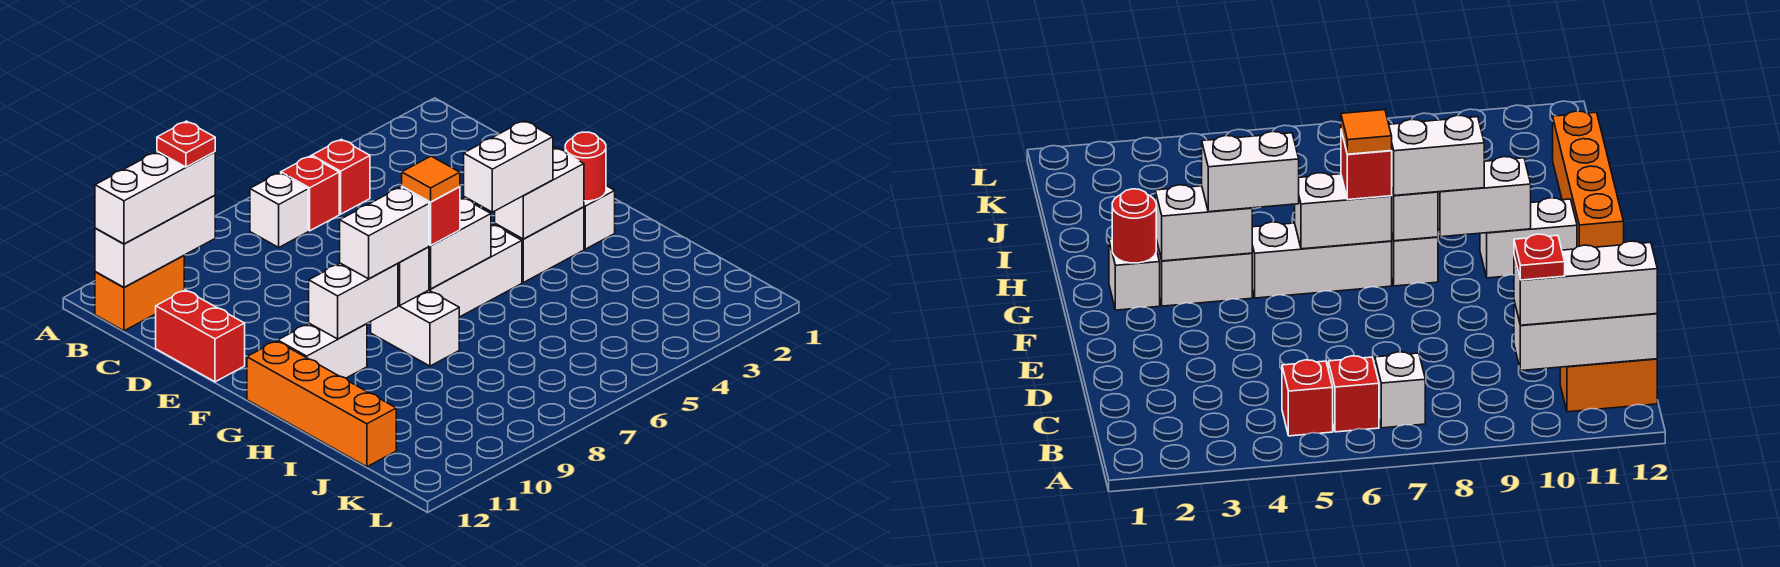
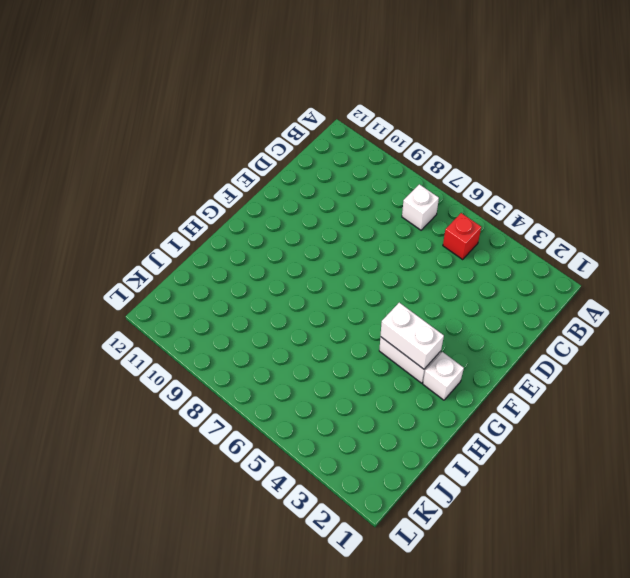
none -> red 1x1 brick [281,156,339,231]
none -> orange 1x2 brick [95,256,184,331]
none -> red 1x2 brick [156,290,245,382]

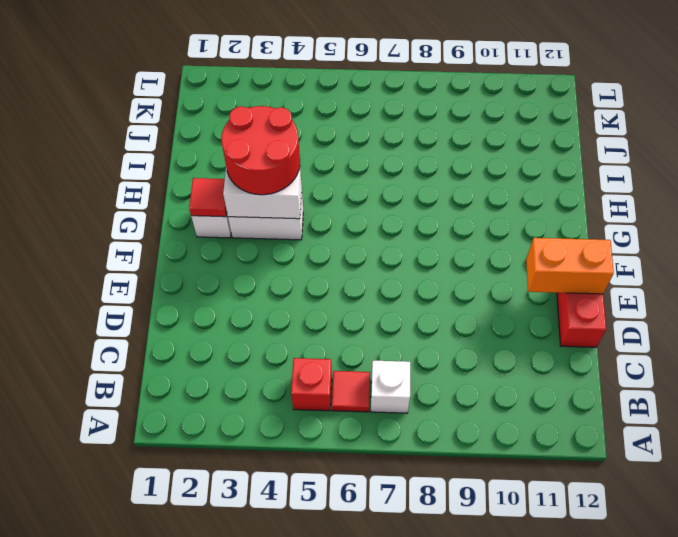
red 1x1 tile [332,371,370,412] -> red 1x1 brick [281,156,339,231]
orange 1x2 brick [526,238,614,294] -> orange 1x2 brick moved to [95,256,184,331]
red 1x1 tile [189,178,227,217] -> red 1x1 round brick [565,132,606,201]
red 2x2 round brick [221,106,300,195] -> white 1x2 brick [464,121,553,212]
none -> white 1x3 brick [429,225,522,317]
none -> white 1x2 brick [371,290,459,366]
none -> white 1x2 brick [278,323,367,378]

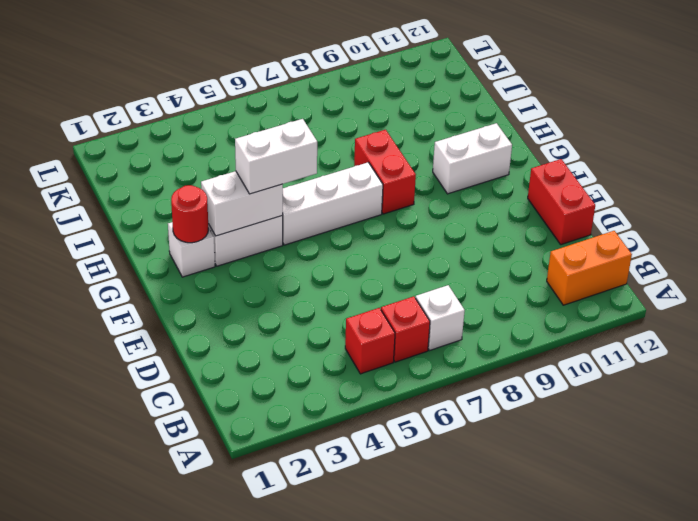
red 1x2 brick [354,130,416,214] -> white 1x2 brick [371,290,459,366]
none -> orange 1x4 brick [247,341,396,467]
none -> white 1x3 brick [95,195,215,287]
none -> white 1x2 brick [429,198,491,289]

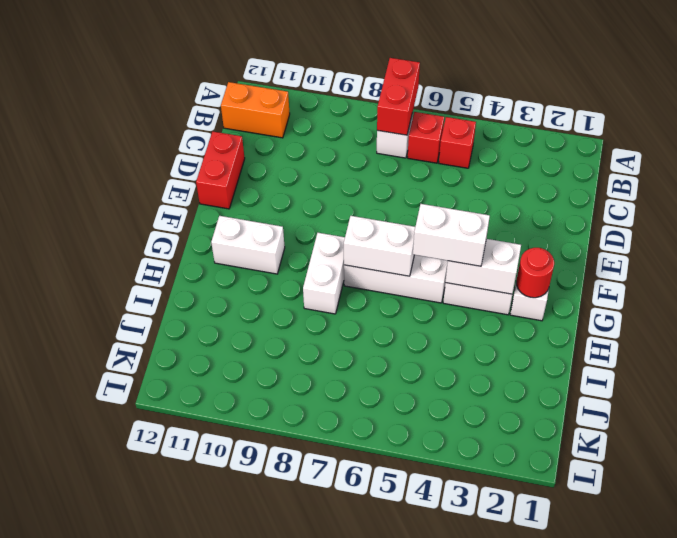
red 1x2 brick [377,58,420,135] -> none
none -> orange 1x4 brick [247,341,396,467]
none -> white 1x3 brick [95,195,215,287]
none -> white 1x1 brick [398,247,429,306]

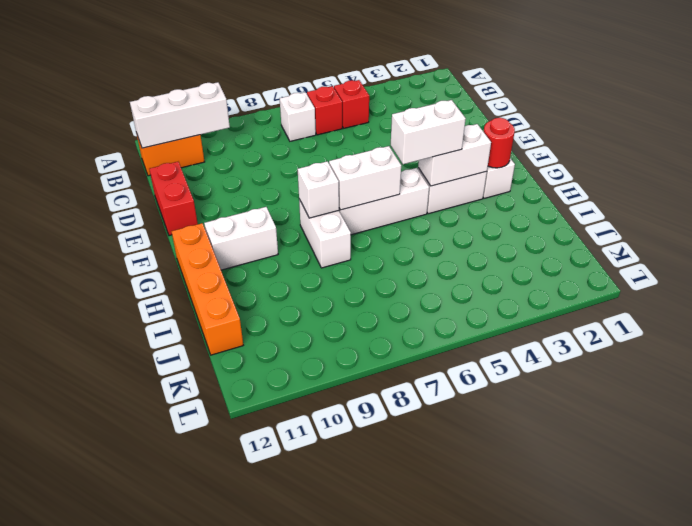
none -> white 1x2 brick [309,263,398,339]
none -> white 1x3 brick [95,151,215,244]
none -> red 1x1 brick [402,186,460,245]

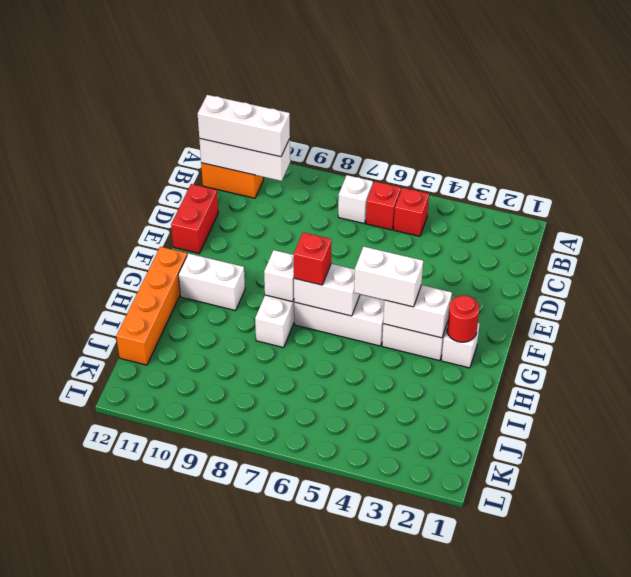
none -> white 1x2 brick [309,263,398,339]
none -> white 1x2 brick [340,187,429,279]
none -> red 1x1 plate [157,121,215,167]

